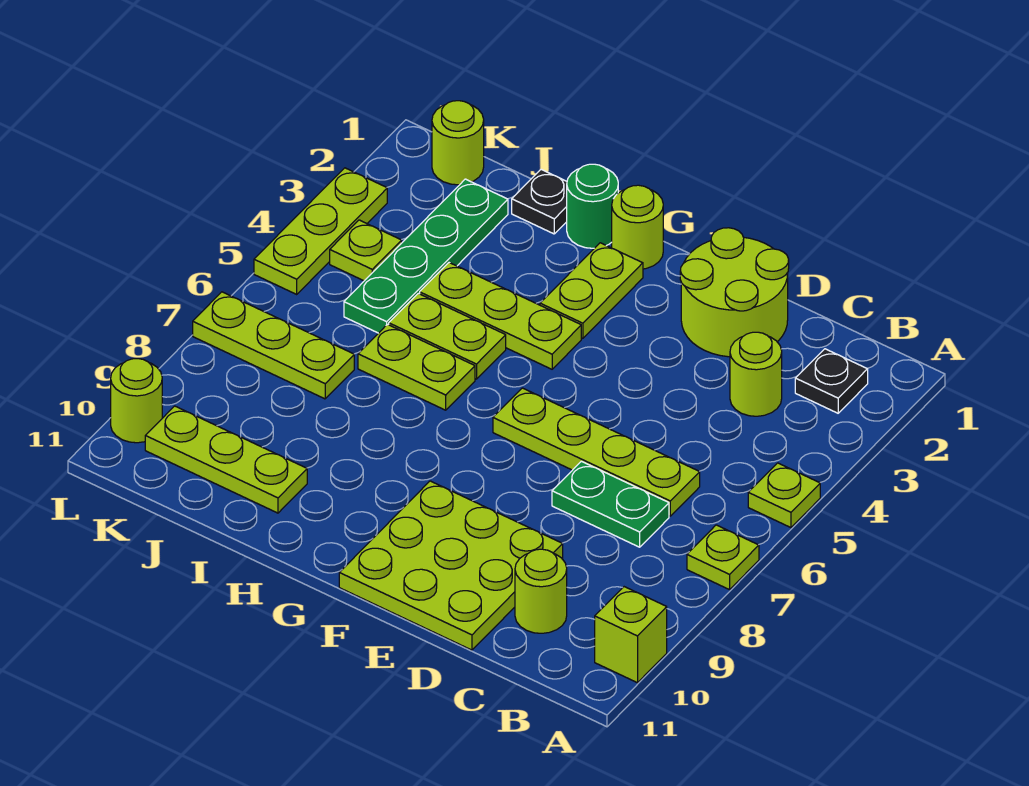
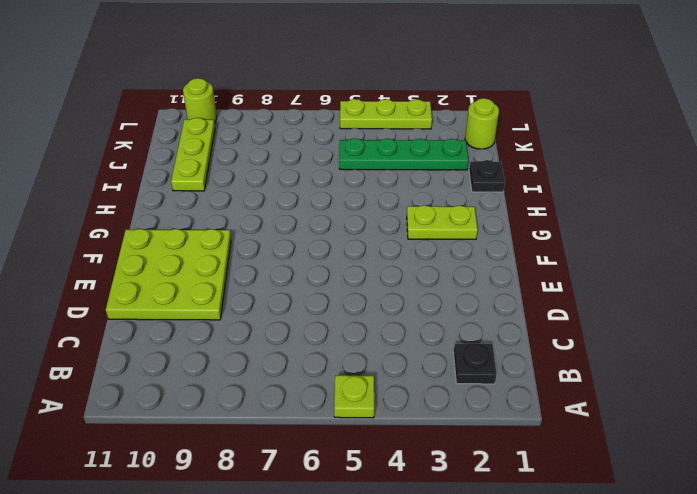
none -> lime 1x1 plate [687,525,759,590]
none -> lime 1x1 brick [595,587,667,683]
none -> lime 1x1 round brick [730,332,782,416]

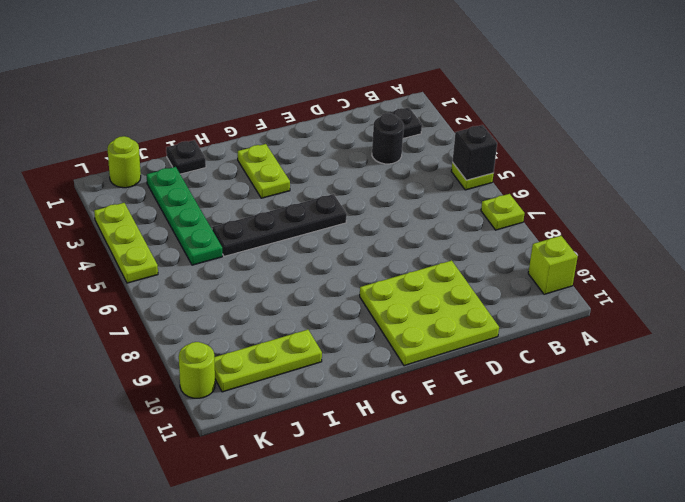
black 1x1 brick [452,125,497,180] -> none
black 1x1 round brick [372,114,404,164] -> lime 1x1 round brick [730,332,782,416]
black 1x4 plate [212,194,347,256] -> lime 1x2 plate [389,293,506,379]
none -> lime 1x4 plate [493,388,700,516]
none -> green 1x2 plate [552,461,669,547]
none -> lime 1x1 round brick [515,549,567,633]

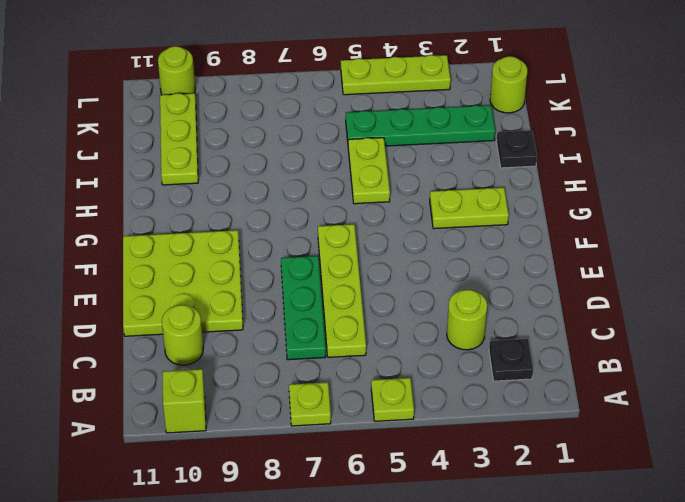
green 1x3 plate [281,256,326,360] -> green 1x2 plate [552,461,669,547]
none -> lime 2x2 round brick [680,228,789,357]
none -> lime 1x1 round brick [612,185,663,269]
none -> lime 1x3 plate [420,263,581,369]

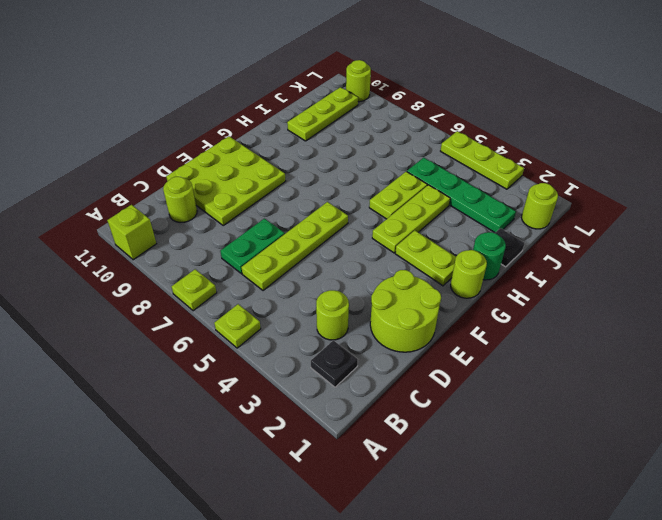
none -> lime 1x2 plate [358,324,475,410]
none -> lime 1x3 plate [193,292,354,399]
none -> lime 1x1 plate [330,220,402,281]

